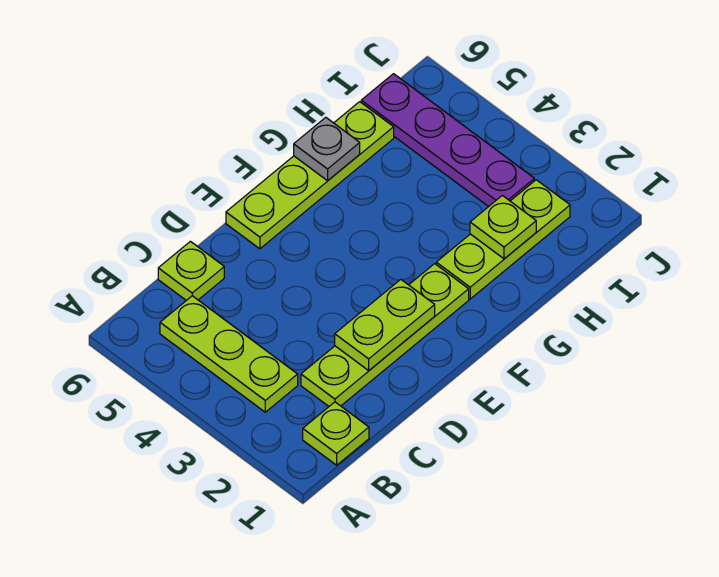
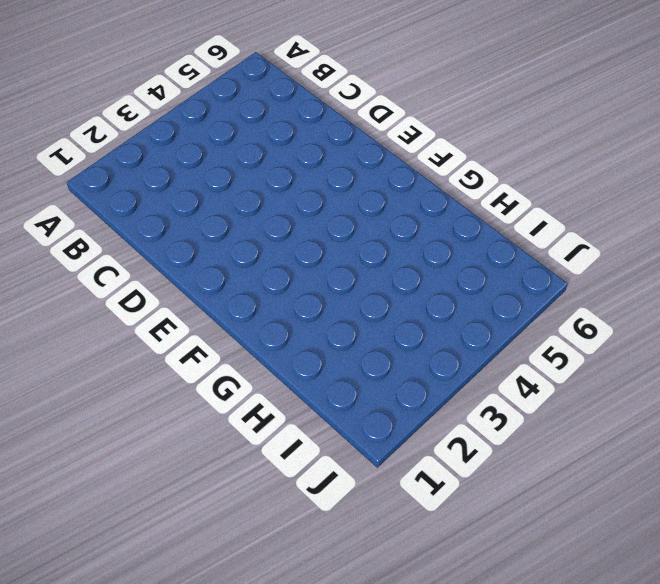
none -> lime 1x1 plate [303,402,369,465]
none -> lime 1x3 plate [160,296,298,412]

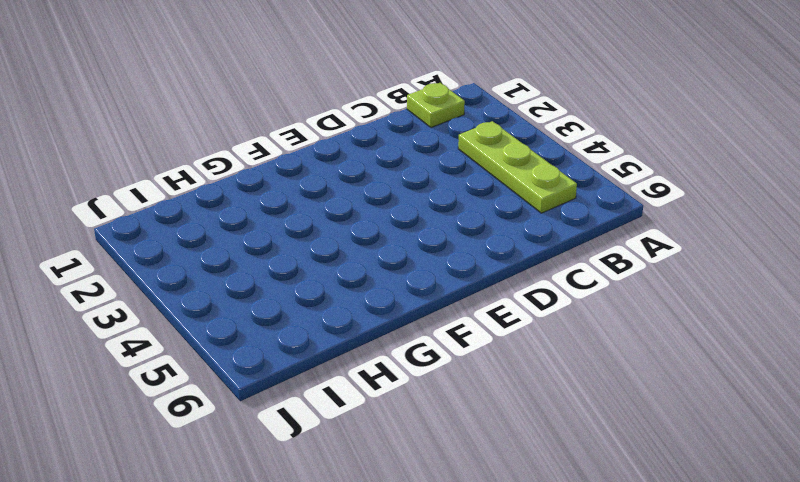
none -> lime 1x4 plate [301,264,469,406]
none -> lime 1x1 plate [158,241,224,300]

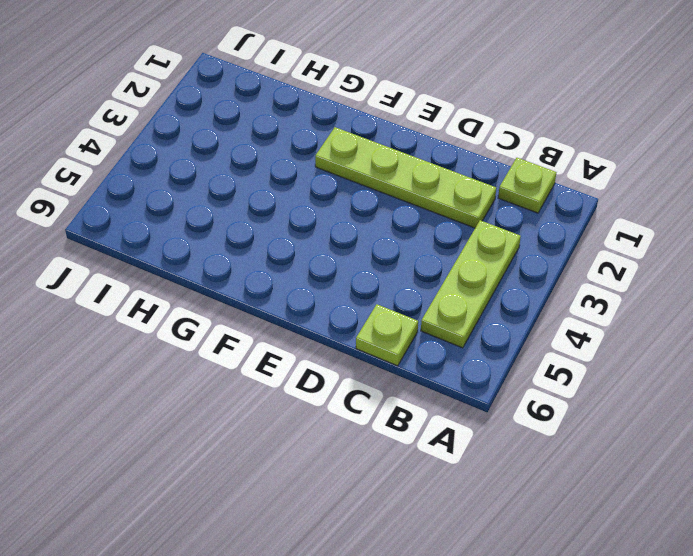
none -> lime 1x4 plate [226,102,394,249]
none -> lime 1x3 plate [436,180,570,299]

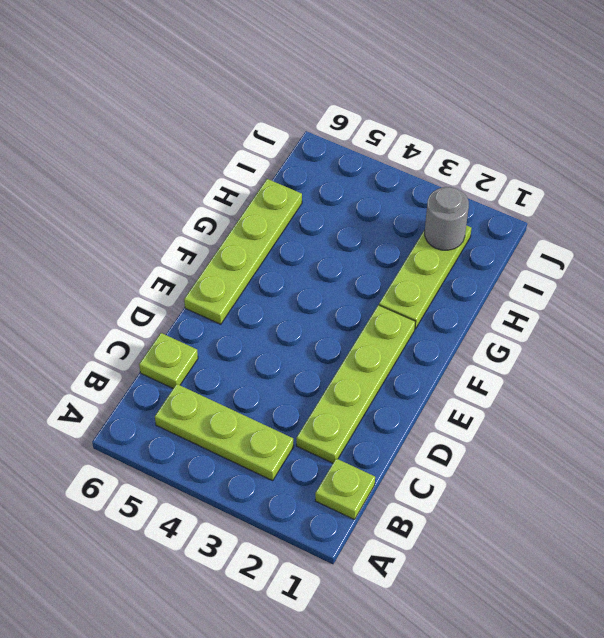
grey 1x1 round brick [425,187,469,250] -> none
none -> purple 1x4 plate [361,74,534,207]
none -> lime 1x2 plate [335,279,435,370]

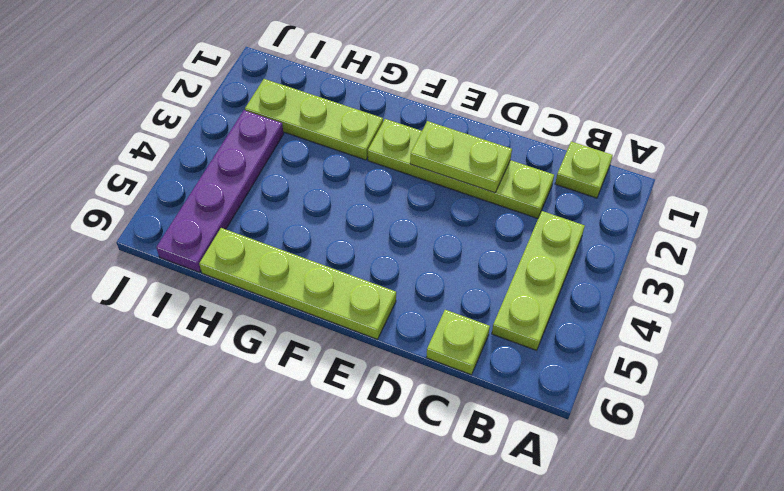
none -> grey 1x1 plate [294,117,360,181]
none -> lime 1x1 plate [470,195,536,259]

